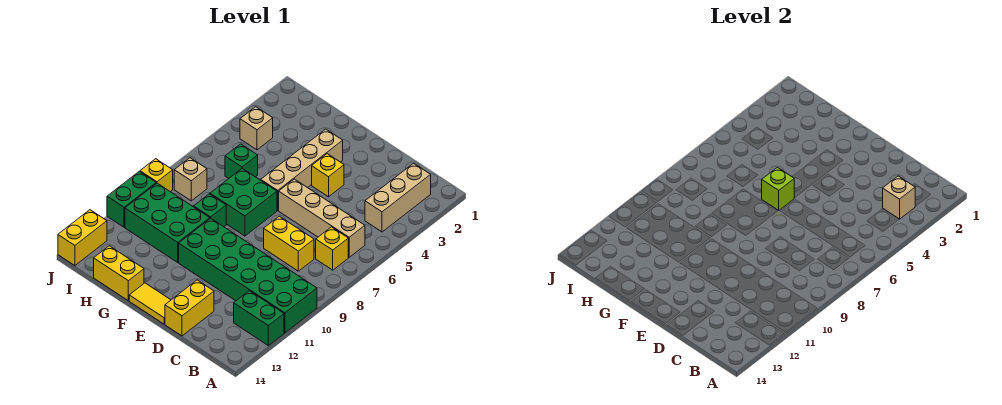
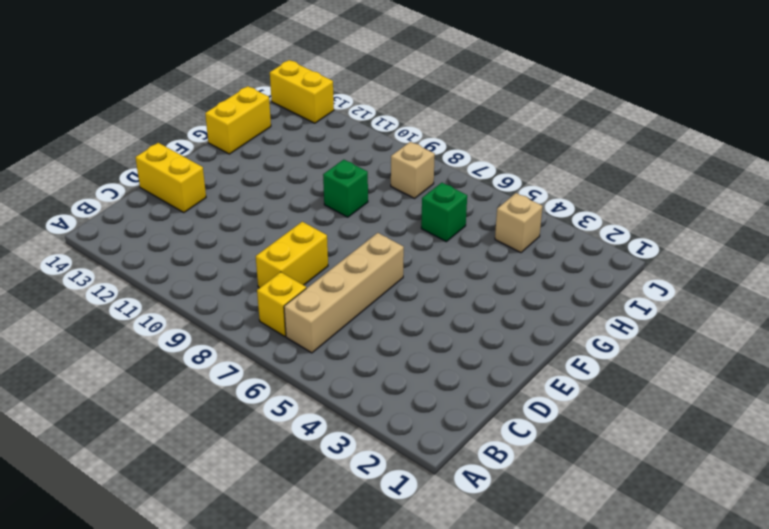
none -> green 2x6 brick [179,218,317,333]
none -> green 1x2 brick [234,291,284,346]
none -> tan 1x3 brick [365,163,431,232]

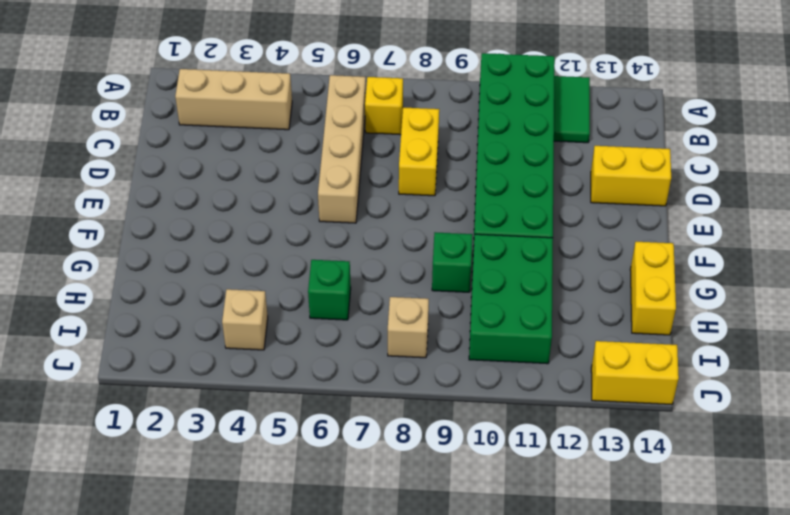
green 1x2 tile [554,76,590,143] -> green 1x2 brick [234,291,284,346]
none -> yellow 1x1 brick [312,154,344,197]
none -> yellow 1x2 tile [129,283,171,324]
none -> tan 1x4 brick [261,129,343,210]

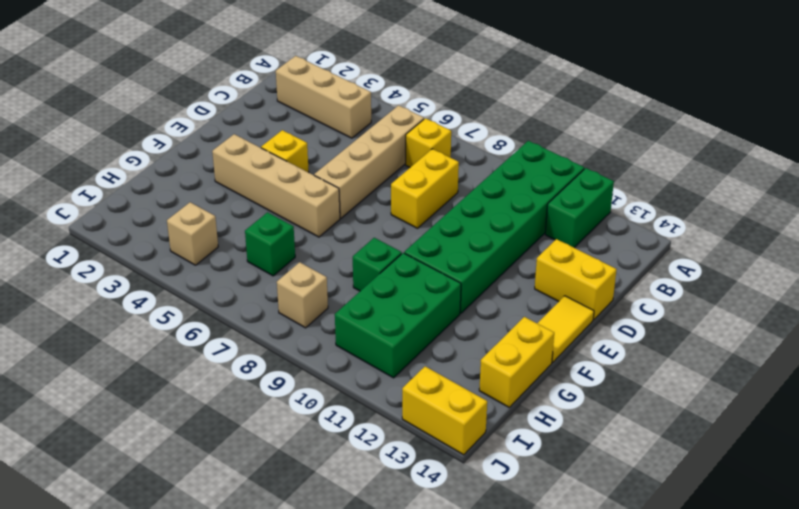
none -> green 2x2 brick [210,169,277,236]
none -> yellow 1x1 brick [140,159,173,192]
none -> green 1x2 brick [107,171,156,227]

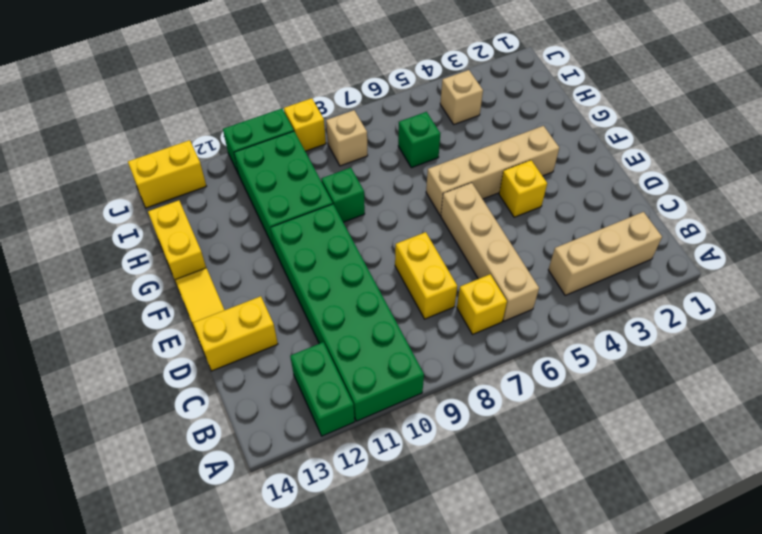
none -> green 2x2 brick [210,169,277,236]
none -> tan 1x1 brick [883,176,915,219]
none -> lime 1x1 brick [762,167,794,210]

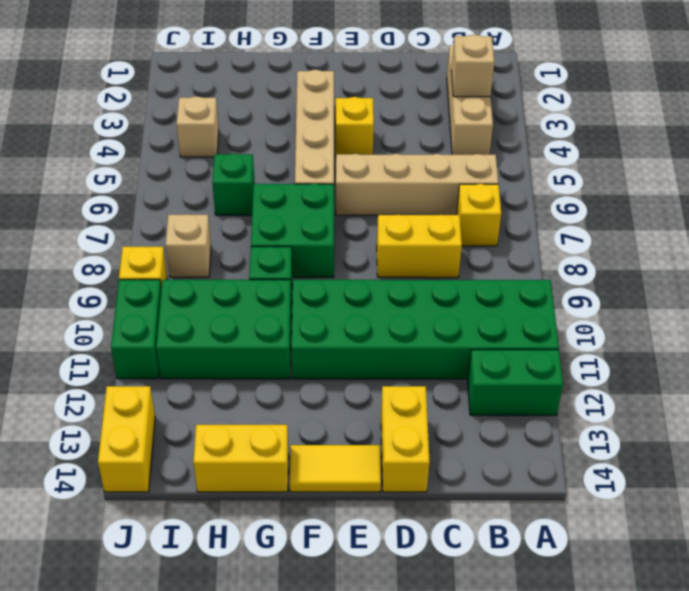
none -> lime 1x1 brick [762,167,794,210]

